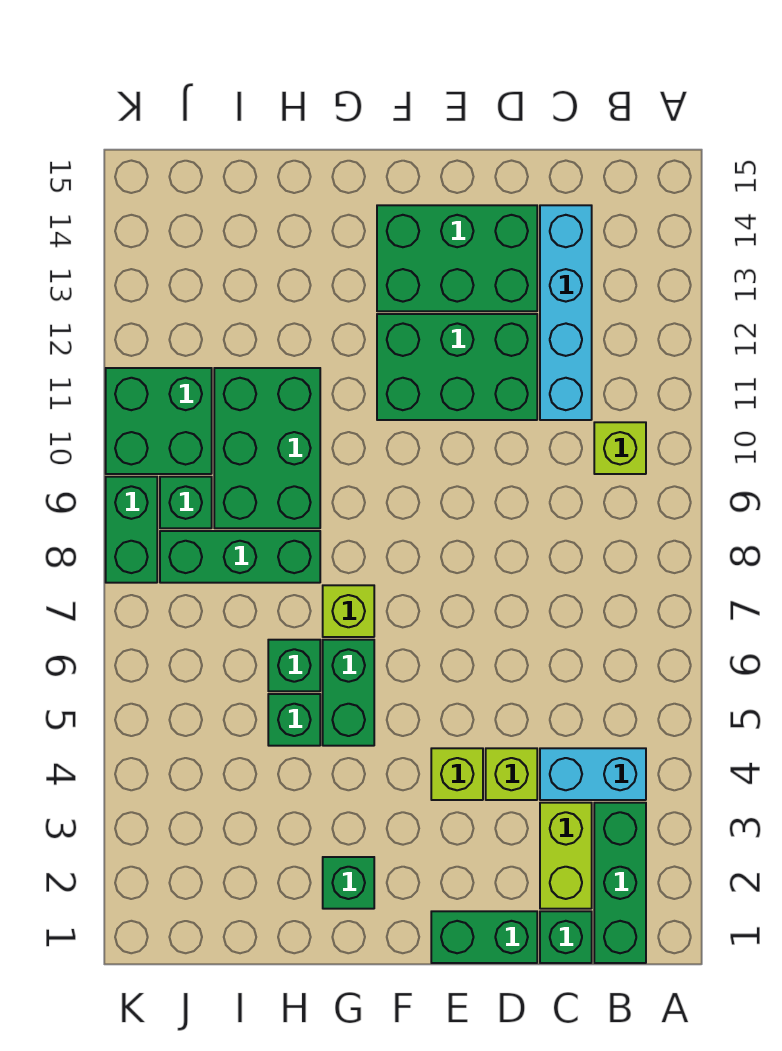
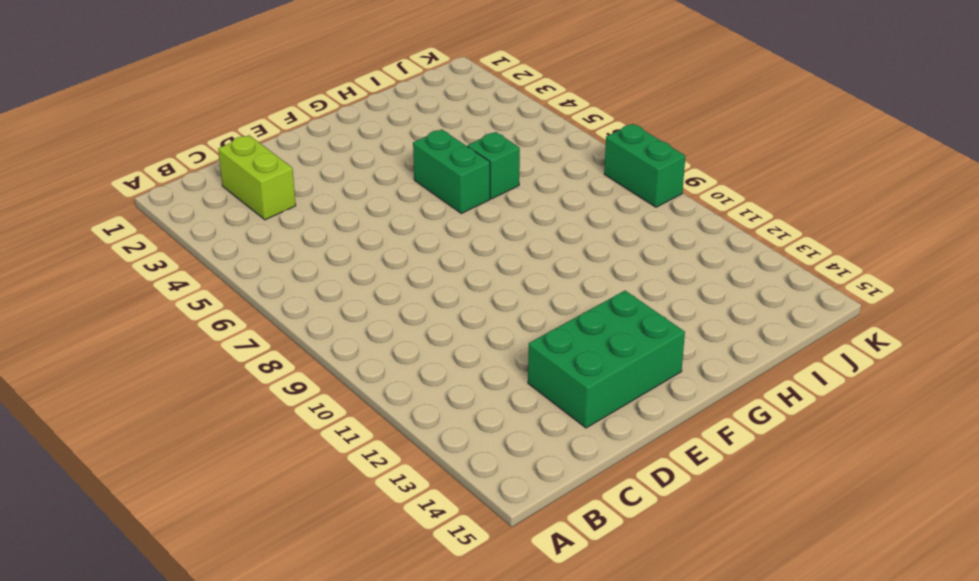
none -> green 1x3 brick [594,803,646,963]
none -> cyan 1x2 brick [540,748,646,800]
none -> lime 1x1 brick [594,422,646,474]

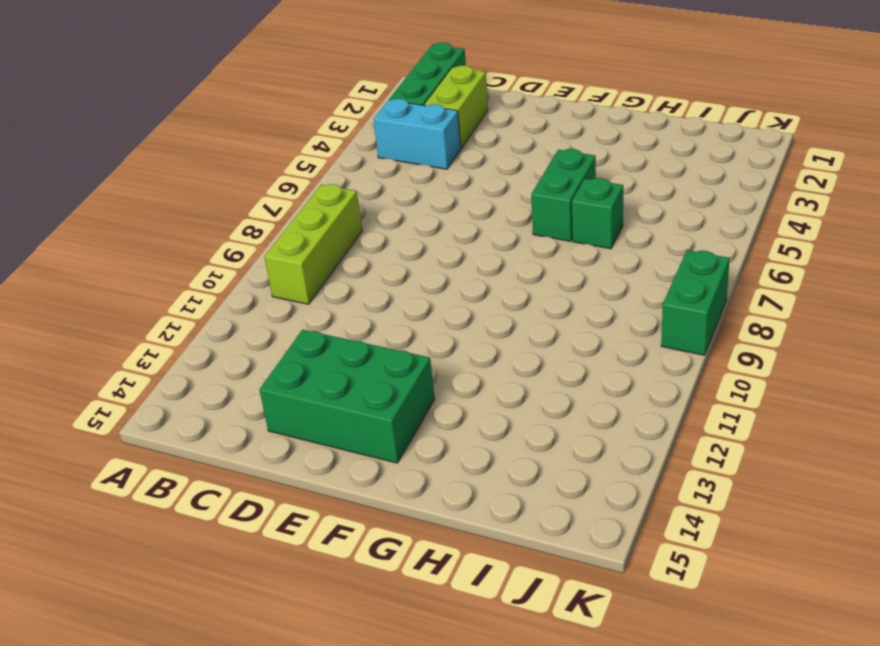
lime 1x3 brick [264,184,362,304] -> lime 1x1 brick [594,422,646,474]
none -> green 1x1 brick [540,911,592,963]
none -> cyan 1x4 brick [540,205,592,420]
none -> green 1x2 brick [431,911,537,963]

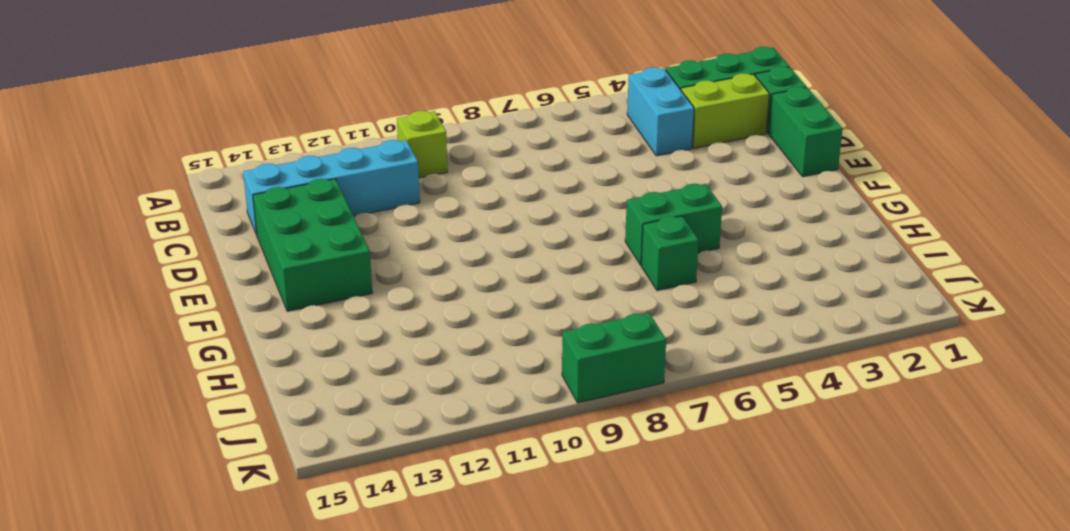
none -> lime 1x1 brick [486,748,537,800]
none -> green 2x3 brick [377,314,537,420]
none -> lime 1x1 brick [431,748,483,800]

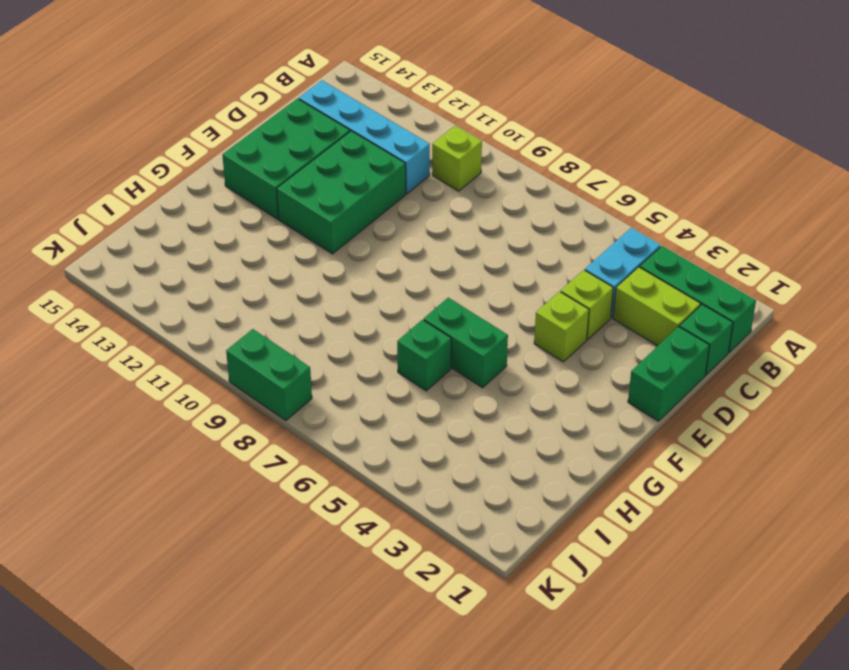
none -> green 1x1 brick [323,857,374,909]
none -> lime 1x1 brick [323,585,374,637]
none -> green 1x1 brick [268,694,320,746]

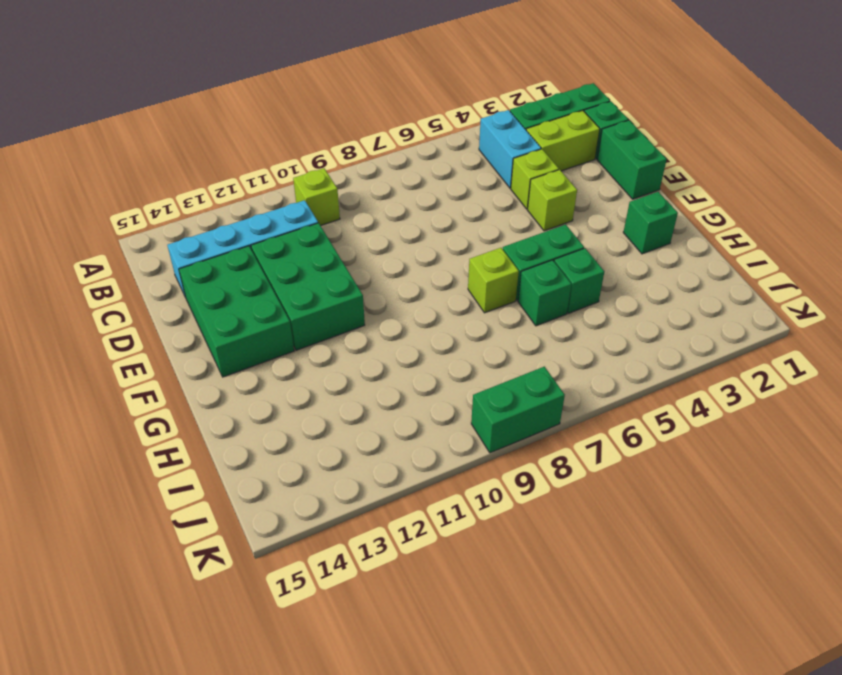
none -> green 1x3 brick [160,531,320,583]
none -> green 2x3 brick [214,368,320,528]
none -> green 1x1 brick [160,477,212,528]

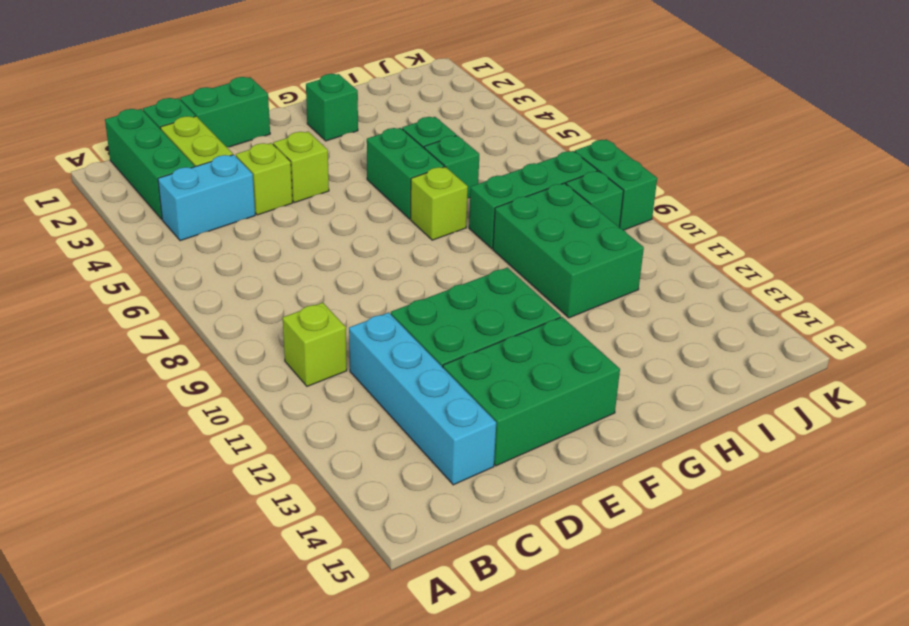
none -> green 2x2 brick [106,368,212,474]

